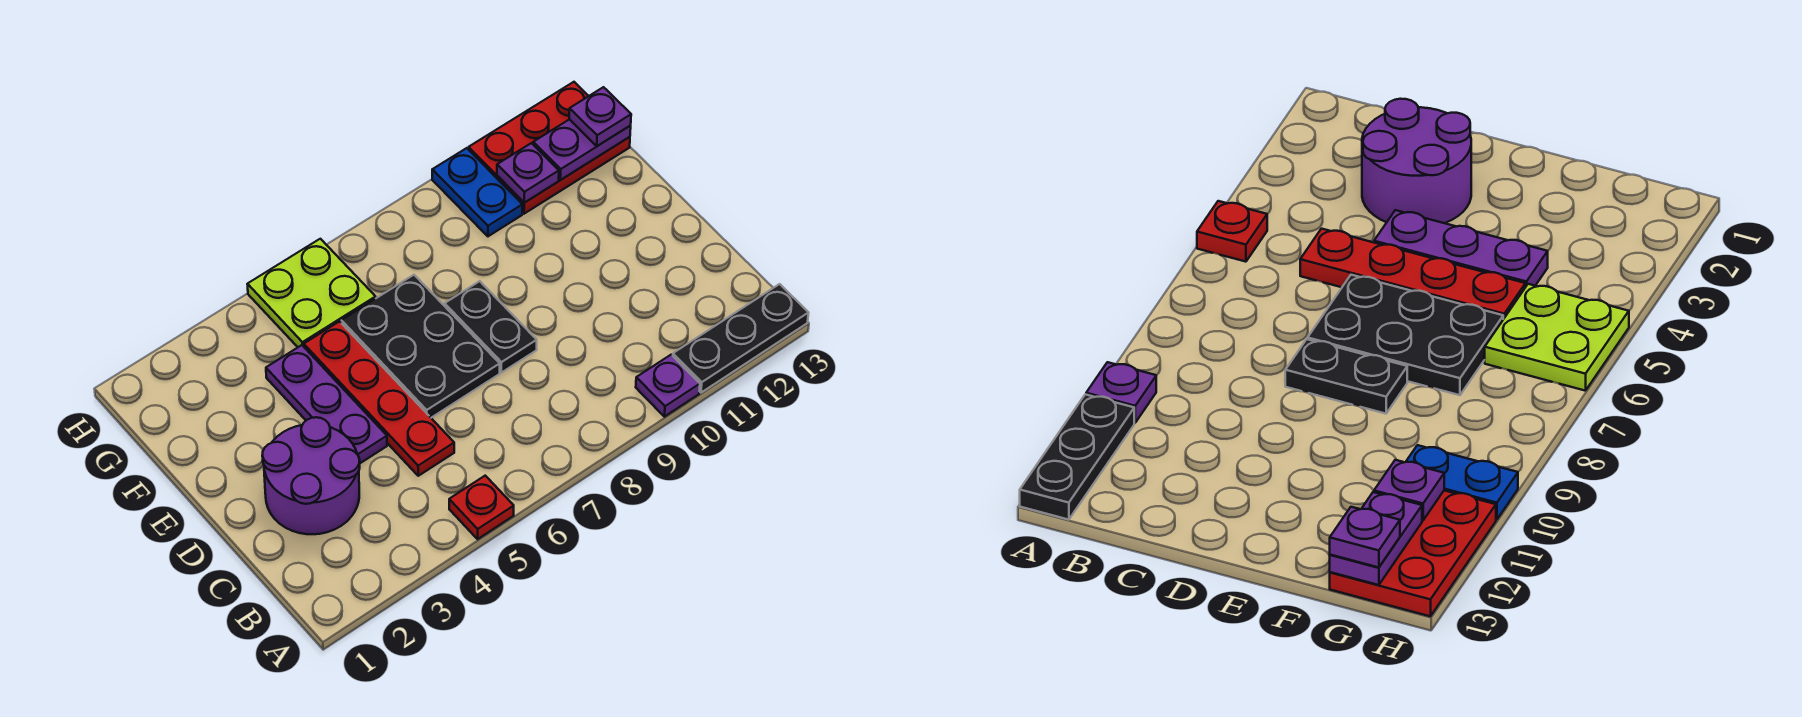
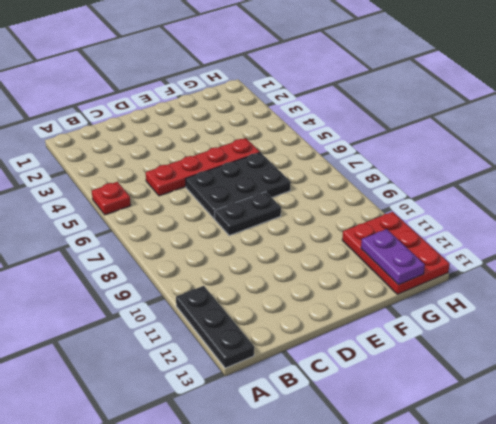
none -> purple 1x1 plate [636,355,700,417]
none -> purple 2x2 round brick [262,417,360,534]
none -> purple 1x3 plate [266,345,387,463]

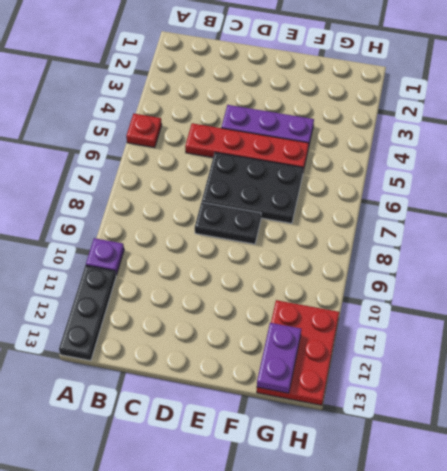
none -> purple 2x2 round brick [262,417,360,534]
none -> lime 2x2 plate [247,239,376,347]
none -> blue 1x2 plate [432,148,523,236]

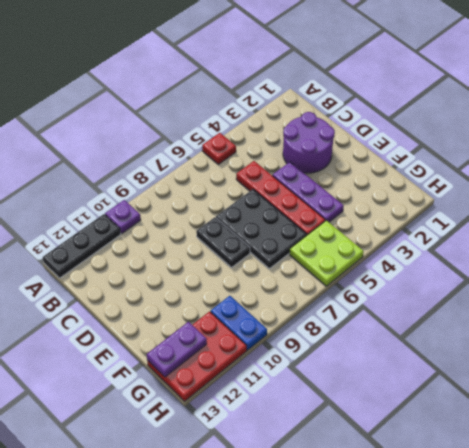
none -> purple 1x1 plate [497,143,559,203]
none -> purple 1x1 plate [569,87,631,146]

